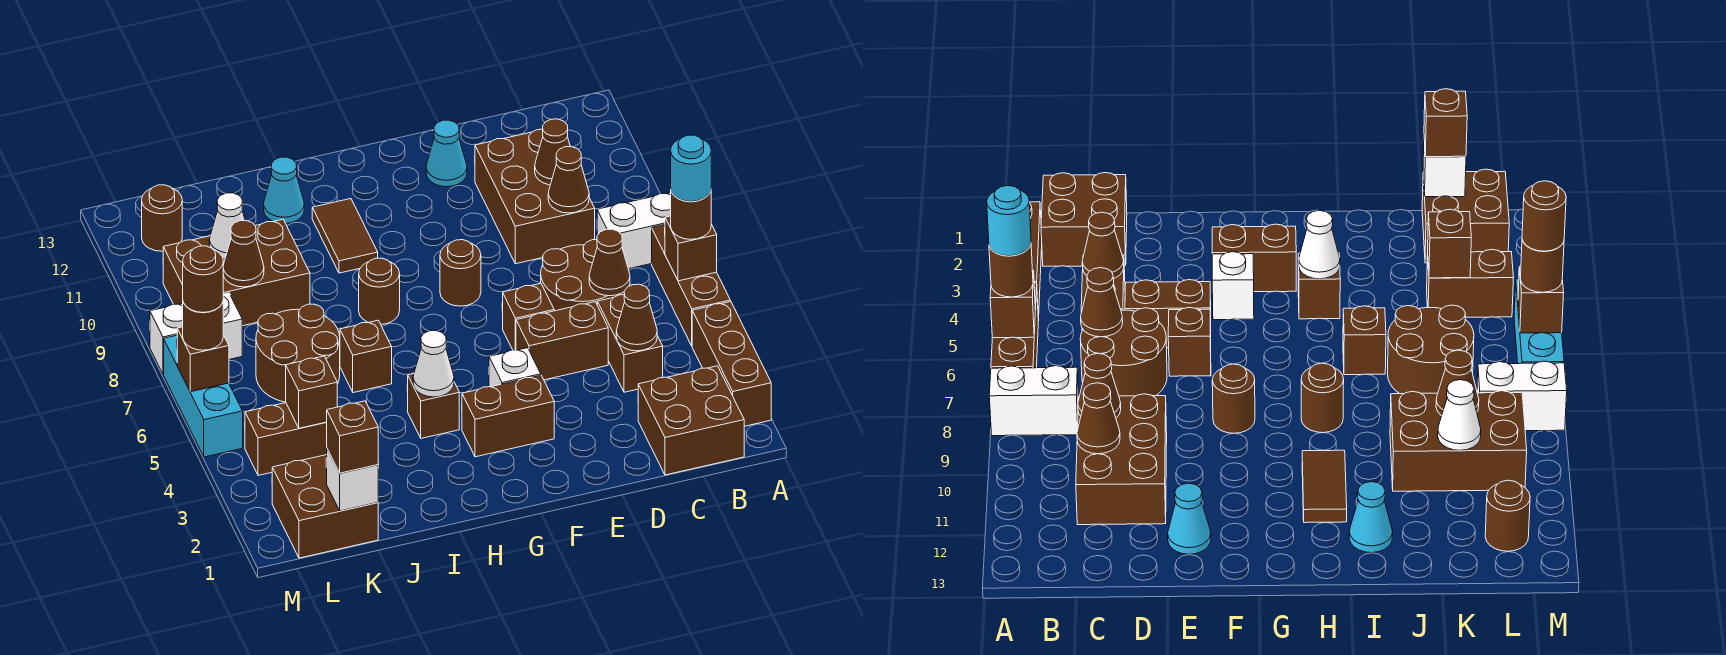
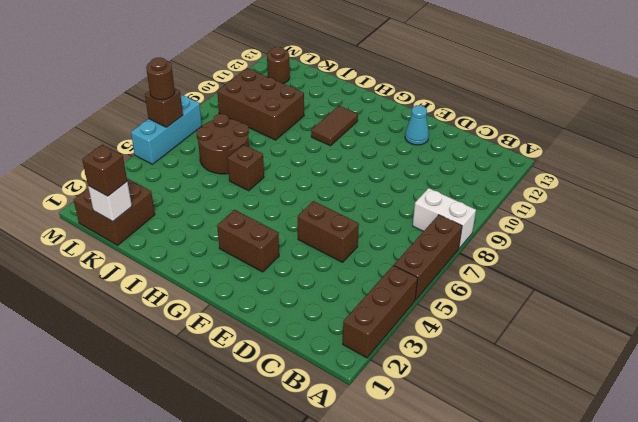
none -> brown 2x2 brick [638,366,744,475]
none -> brown 1x2 brick [597,295,663,392]
none -> brown 2x2 round brick [541,240,624,311]
none -> brown 2x3 brick [475,129,595,264]

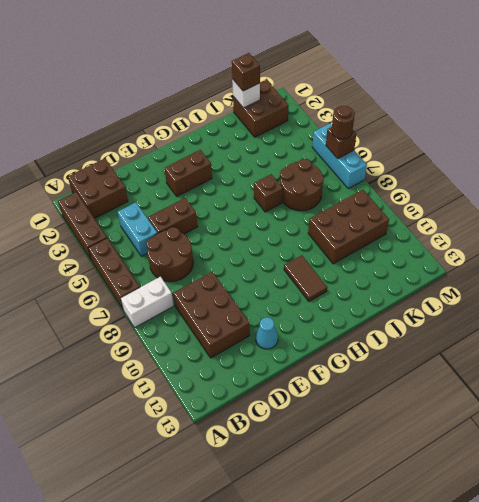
cyan 1x2 brick [118,202,157,256] -> brown 1x2 brick [597,295,663,392]
none -> brown 1x1 brick [503,283,554,350]
none -> white 1x1 brick [489,348,541,387]
none -> brown 1x1 round brick [440,240,481,306]
none -> brown 1x1 brick [407,374,459,438]

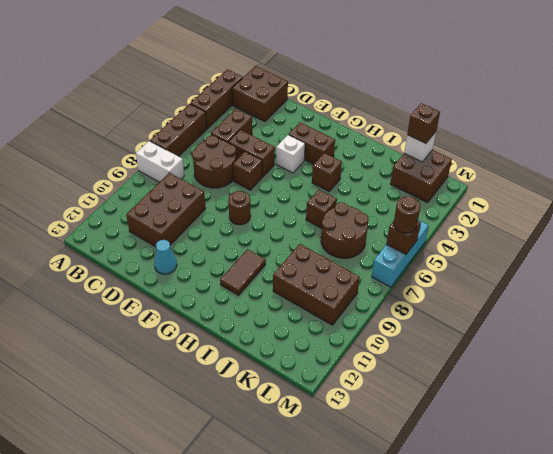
none -> brown 1x1 round brick [359,258,400,324]
none -> cyan 1x1 cone [264,157,304,223]
none -> brown 1x2 brick [245,403,327,475]
none -> white 1x2 brick [150,293,242,374]

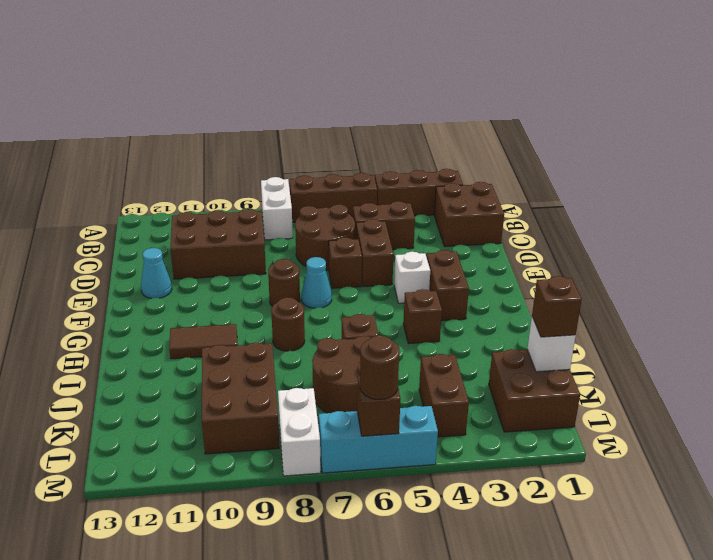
cyan 1x1 cone [301,257,332,308] -> cyan 1x1 cone moved to [264,157,304,223]
none -> brown 1x1 round brick [142,185,182,251]
none -> brown 1x1 brick [665,216,717,281]
none -> brown 1x1 cone [616,284,657,351]
none -> brown 1x1 cone [589,229,630,296]

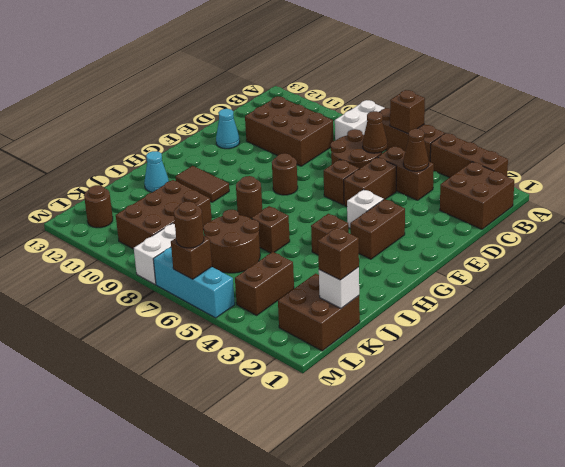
none -> brown 1x1 cone [548,147,589,213]
none -> brown 1x1 cone [535,119,570,185]
none -> white 1x1 cone [413,331,454,397]
none -> brown 1x1 brick [286,356,337,428]

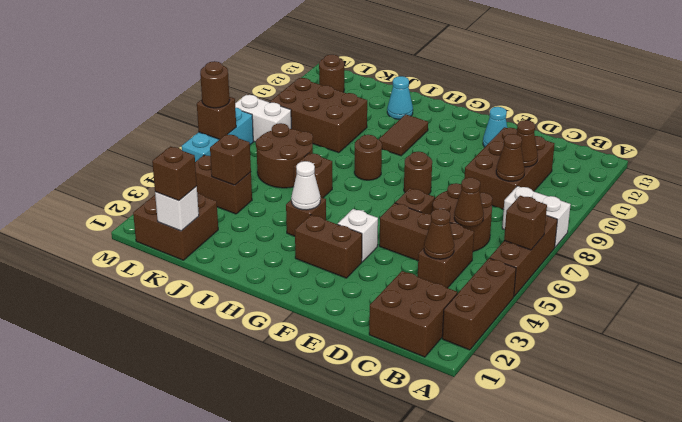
none -> brown 1x1 cone [223,221,264,287]
none -> white 1x1 cone [209,193,245,259]
none -> brown 1x1 round brick [671,192,711,239]
none -> cyan 1x1 round brick [671,135,711,202]

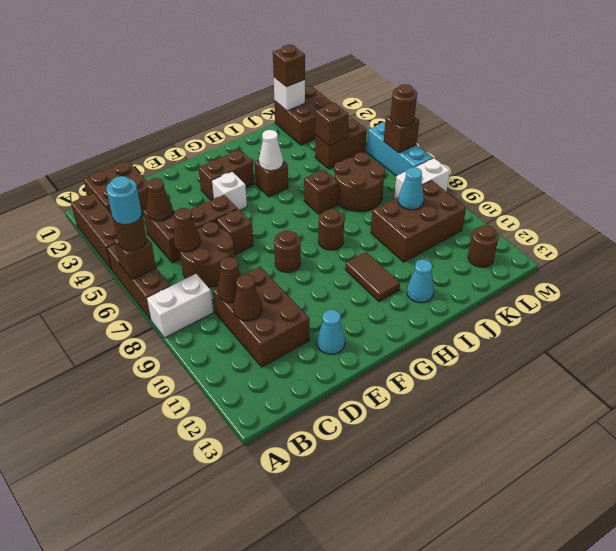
cyan 1x1 cone [398,167,424,210] -> brown 1x1 cone [223,221,264,287]
none -> white 1x1 cone [209,193,245,259]
none -> brown 1x1 round brick [183,246,223,312]

